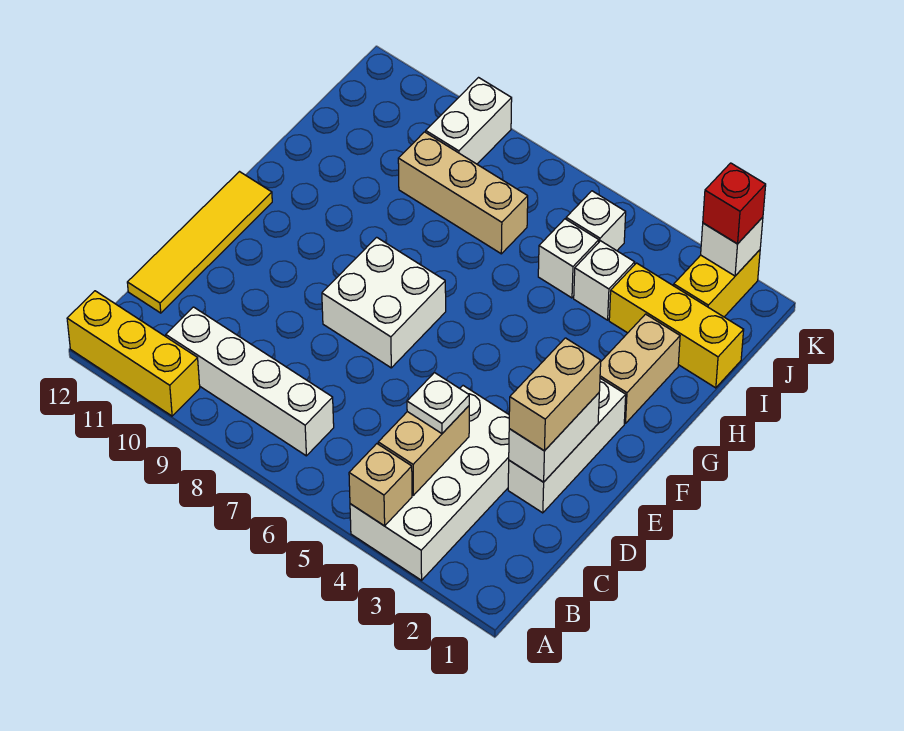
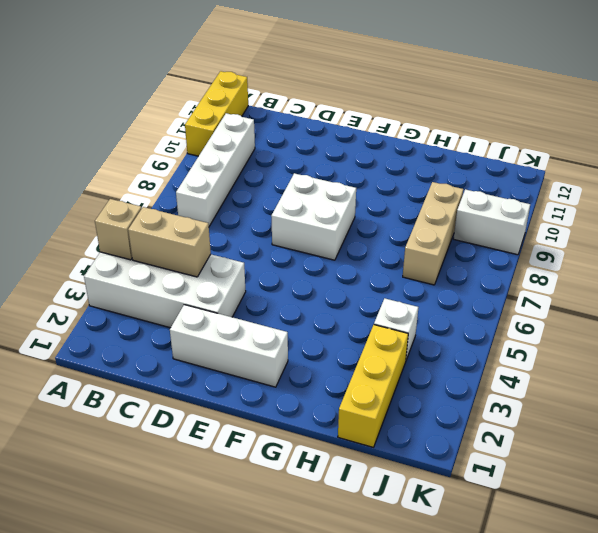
none -> yellow 1x4 tile [127,172,272,313]
none -> tan 1x2 brick [600,314,680,424]
none -> white 1x1 brick [538,219,599,298]

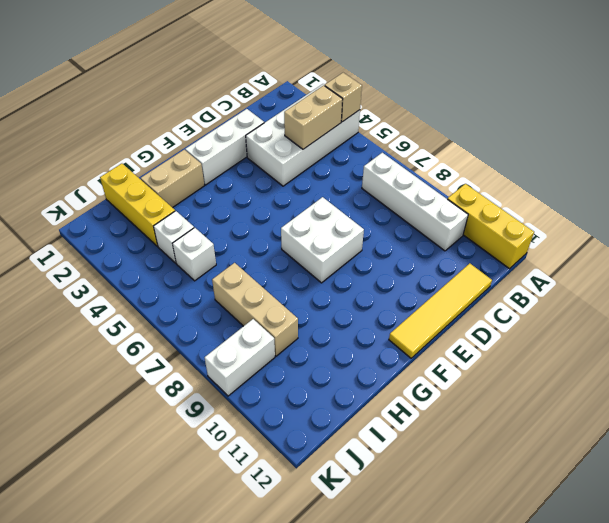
none -> yellow 1x2 brick [674,250,760,317]
none -> white 1x1 brick [566,191,626,251]
none -> white 1x2 brick [509,393,599,482]

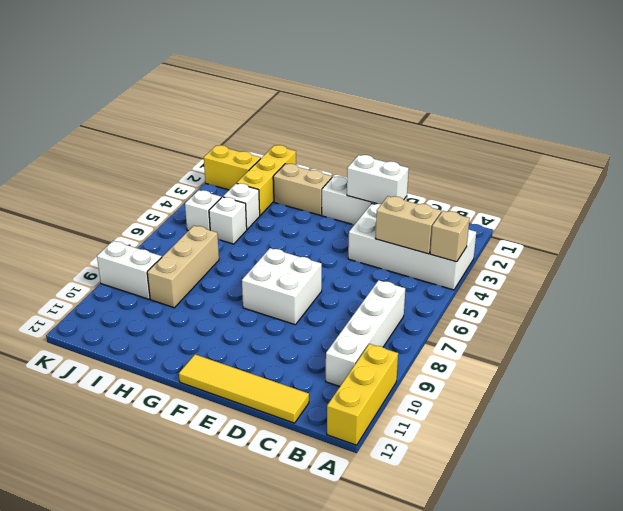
none -> white 1x1 brick [701,217,763,276]
none -> white 1x1 plate [407,373,469,433]
none -> tan 1x2 brick [509,338,601,451]

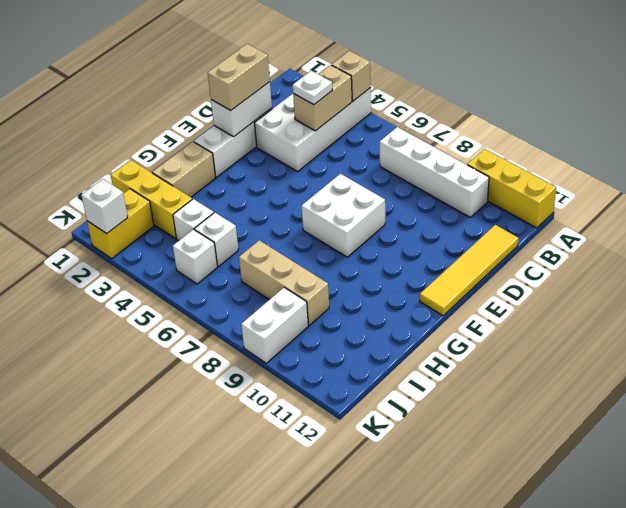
none -> red 1x1 brick [703,163,766,244]

